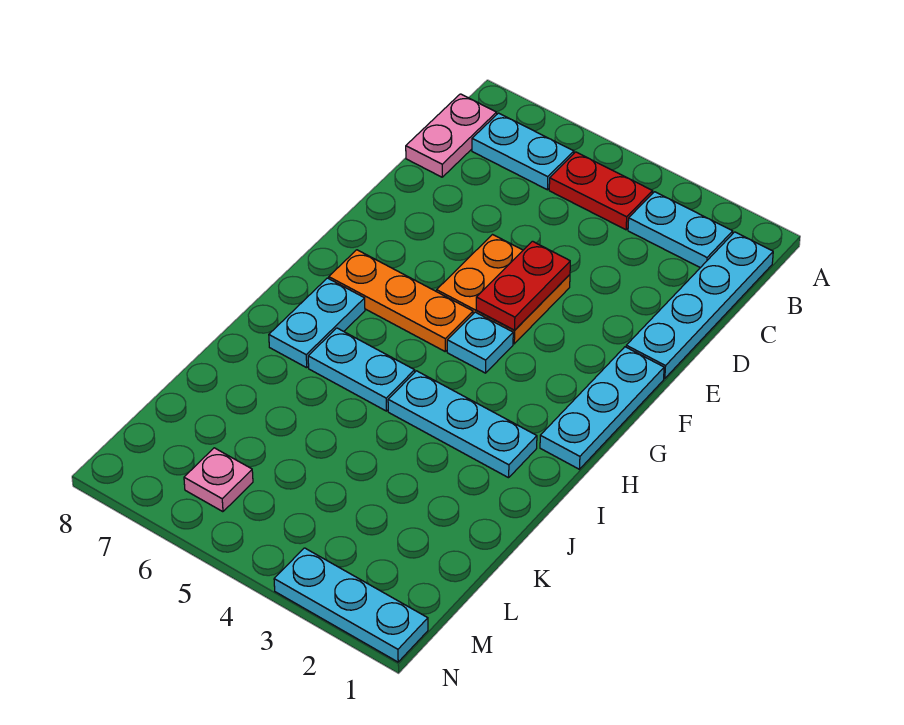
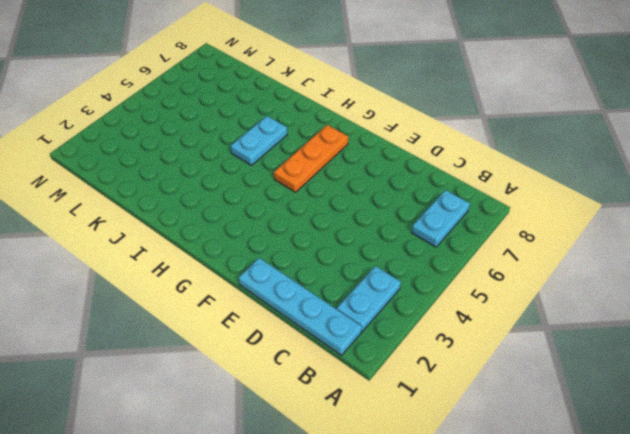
none -> red 1x2 plate [549,152,653,230]
none -> pink 1x2 plate [406,94,497,177]
none -> orange 2x2 plate [437,235,570,344]

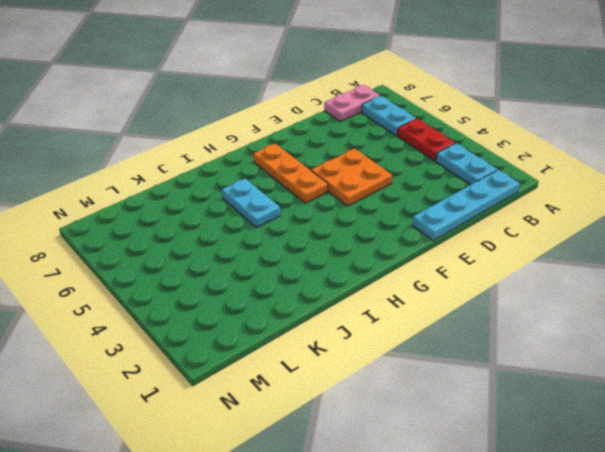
none -> cyan 1x3 plate [540,347,664,469]
none -> cyan 1x1 plate [447,312,513,373]
none -> cyan 1x2 plate [269,278,365,368]

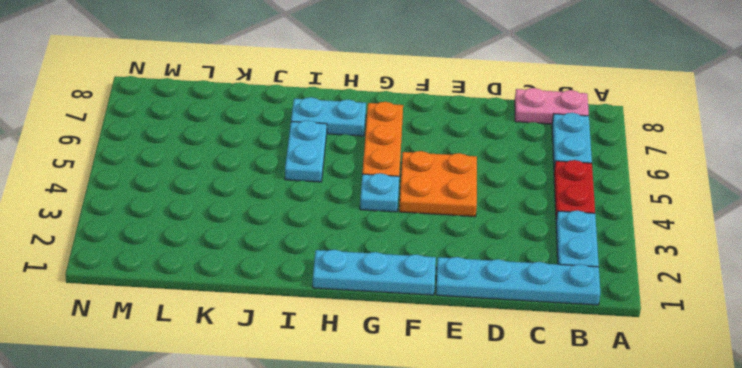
none -> cyan 1x3 plate [388,371,537,478]
none -> pink 1x1 plate [184,448,253,512]
none -> cyan 1x3 plate [274,548,428,662]

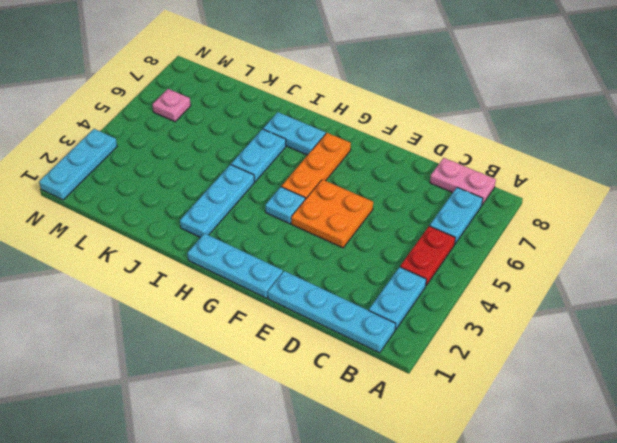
none -> red 1x2 plate [476,241,570,330]

